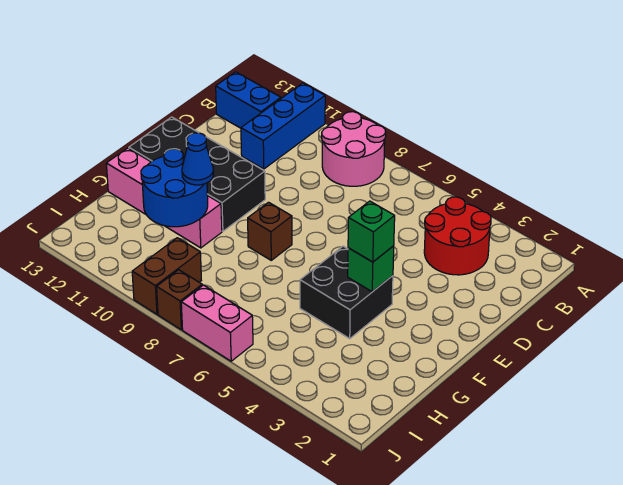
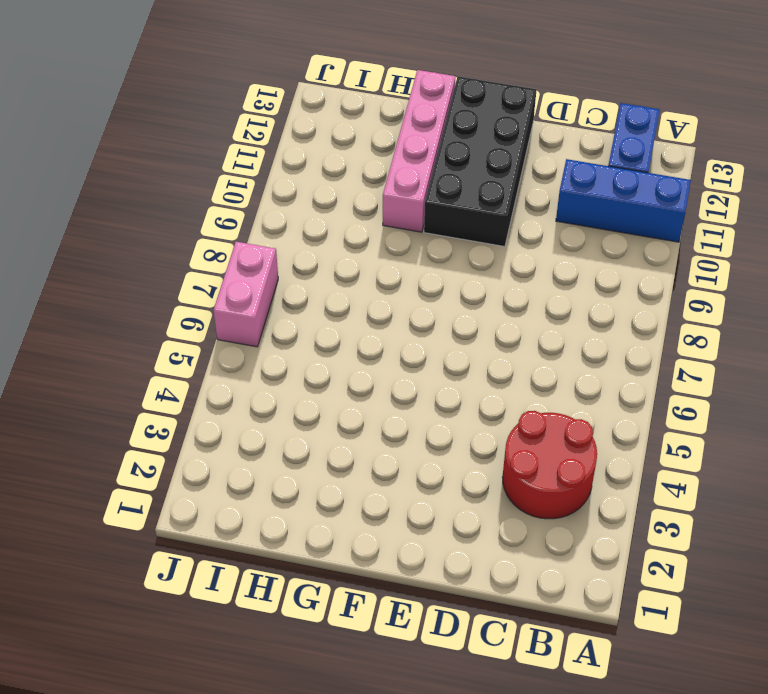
none -> pink 2x2 round brick [322,112,386,186]
none -> black 2x2 brick [300,246,393,338]
none -> brown 1x1 brick [248,202,292,260]

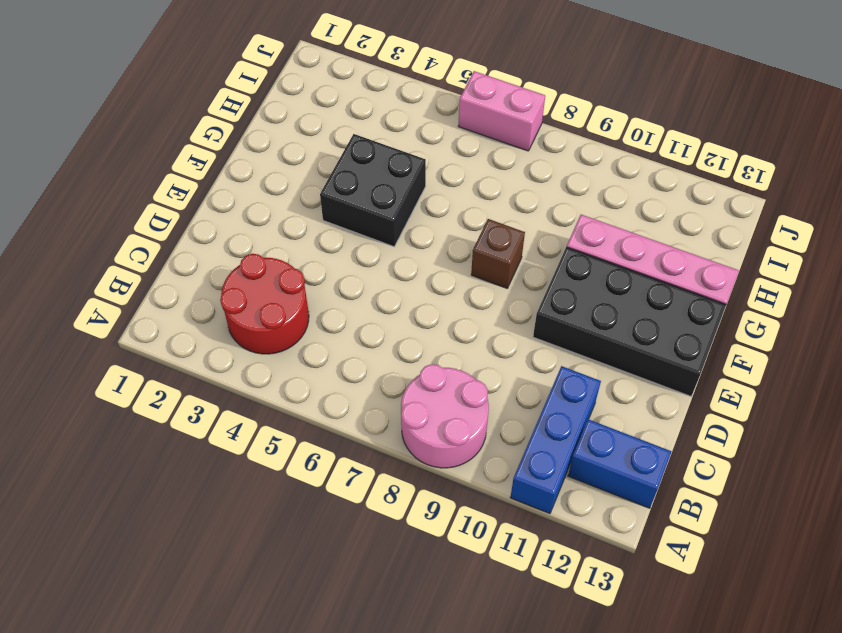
none -> brown 1x2 brick [132,238,201,314]
none -> brown 1x1 brick [157,270,202,330]
none -> green 1x1 brick [348,246,394,292]

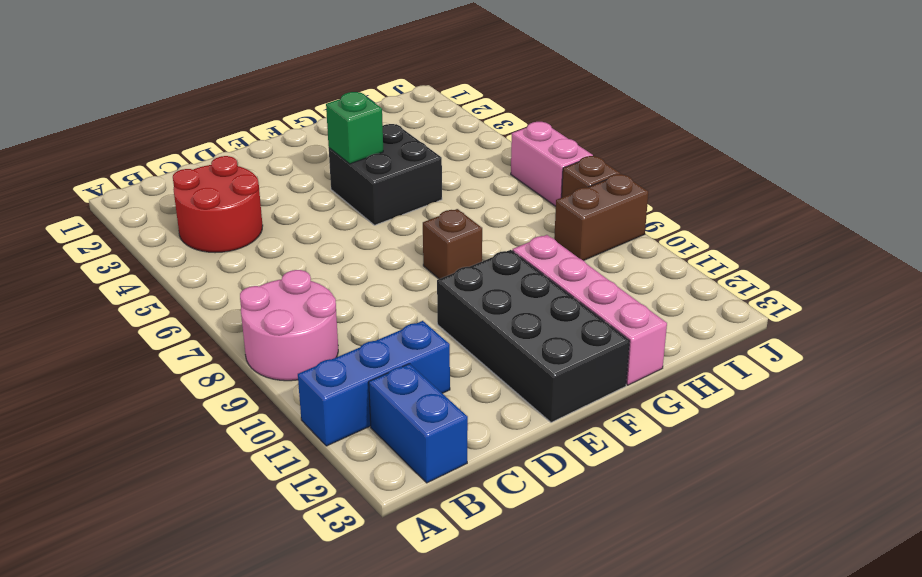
none -> blue 2x2 round brick [141,149,208,227]
none -> green 1x1 brick [348,201,395,262]
none -> blue 1x1 cone [182,133,214,185]

